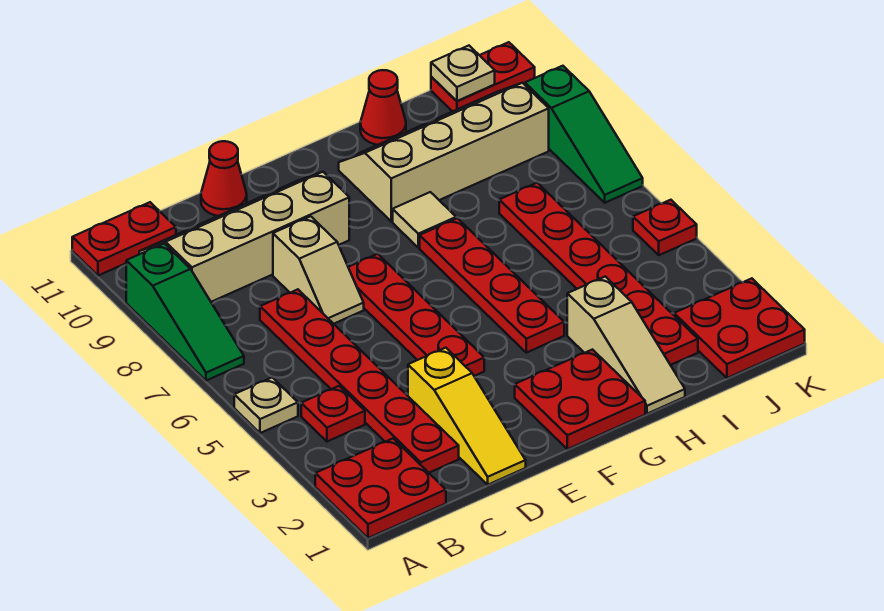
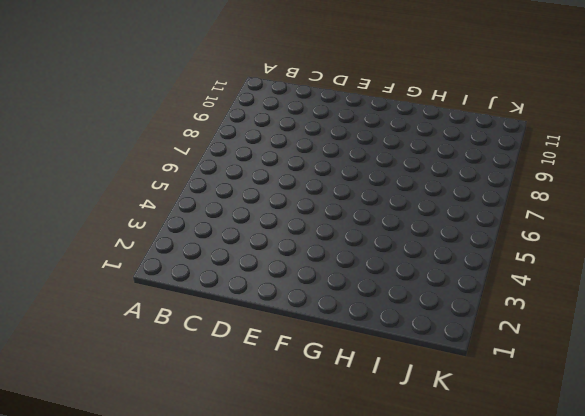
none -> red 2x2 plate [315,439,446,538]
none -> tan 1x1 plate [234,378,298,433]
none -> green 1x3 slope [126,244,244,381]

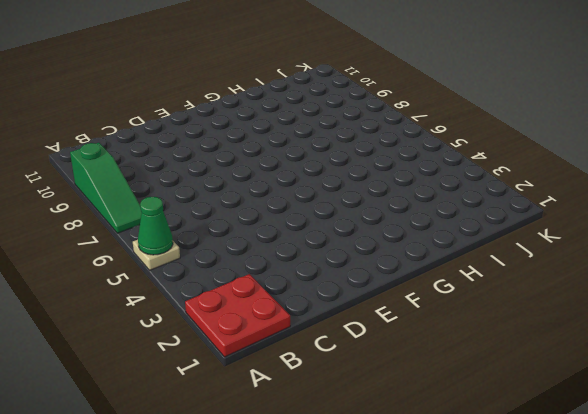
green 1x1 cone [138,197,173,255] -> none
none -> red 1x2 plate [72,202,176,276]
none -> red 1x1 plate [301,386,365,442]
none -> tan 2x4 slope [139,172,349,302]

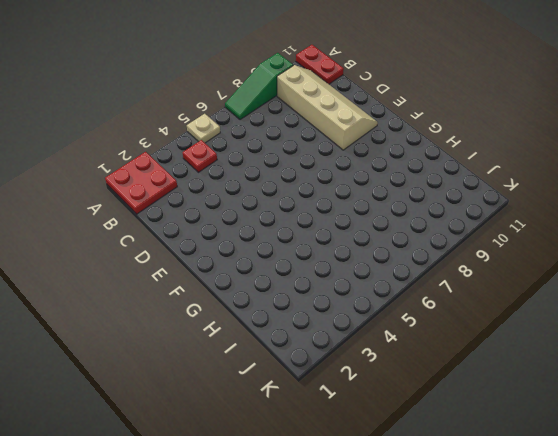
none -> red 1x6 plate [260,289,459,473]
none -> yellow 1x3 slope [408,348,526,485]
none -> tan 1x2 slope [273,216,364,324]

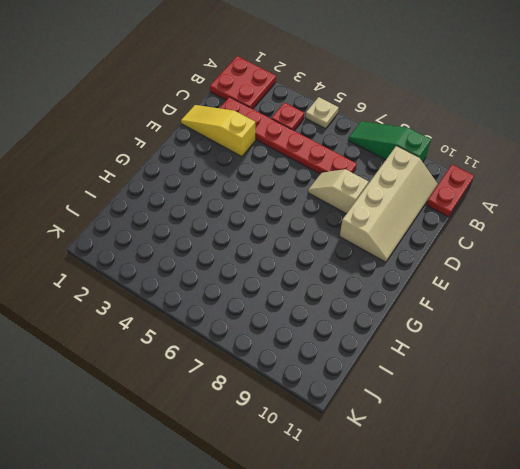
none -> red 1x1 cone [201,141,247,216]
none -> red 1x4 plate [348,254,484,376]
none -> red 2x2 plate [515,350,645,449]

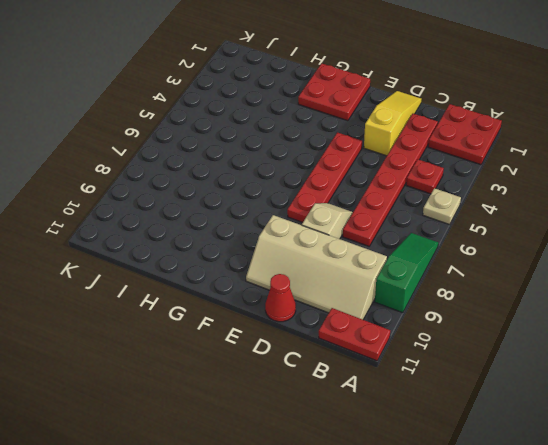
none -> red 1x4 plate [420,218,564,353]
none -> tan 1x1 tile [393,192,456,248]
none -> tan 2x4 slope [339,83,549,221]

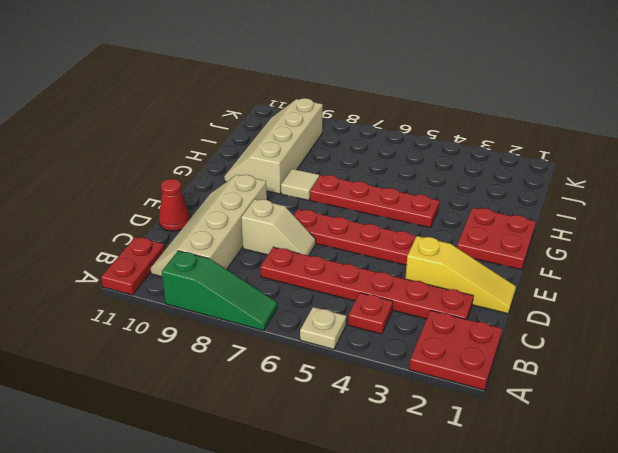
none -> tan 1x3 slope [567,277,685,414]
none -> red 1x1 cone [360,70,406,145]
none -> red 1x6 plate [499,183,698,365]

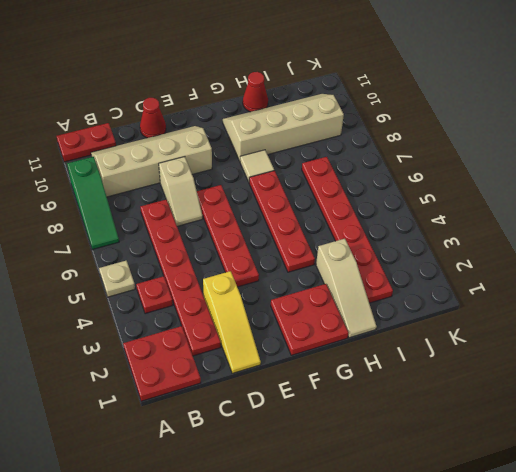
none -> red 2x2 plate [674,278,805,378]
none -> red 1x2 plate [431,42,535,112]
none -> red 1x1 plate [633,200,697,255]

